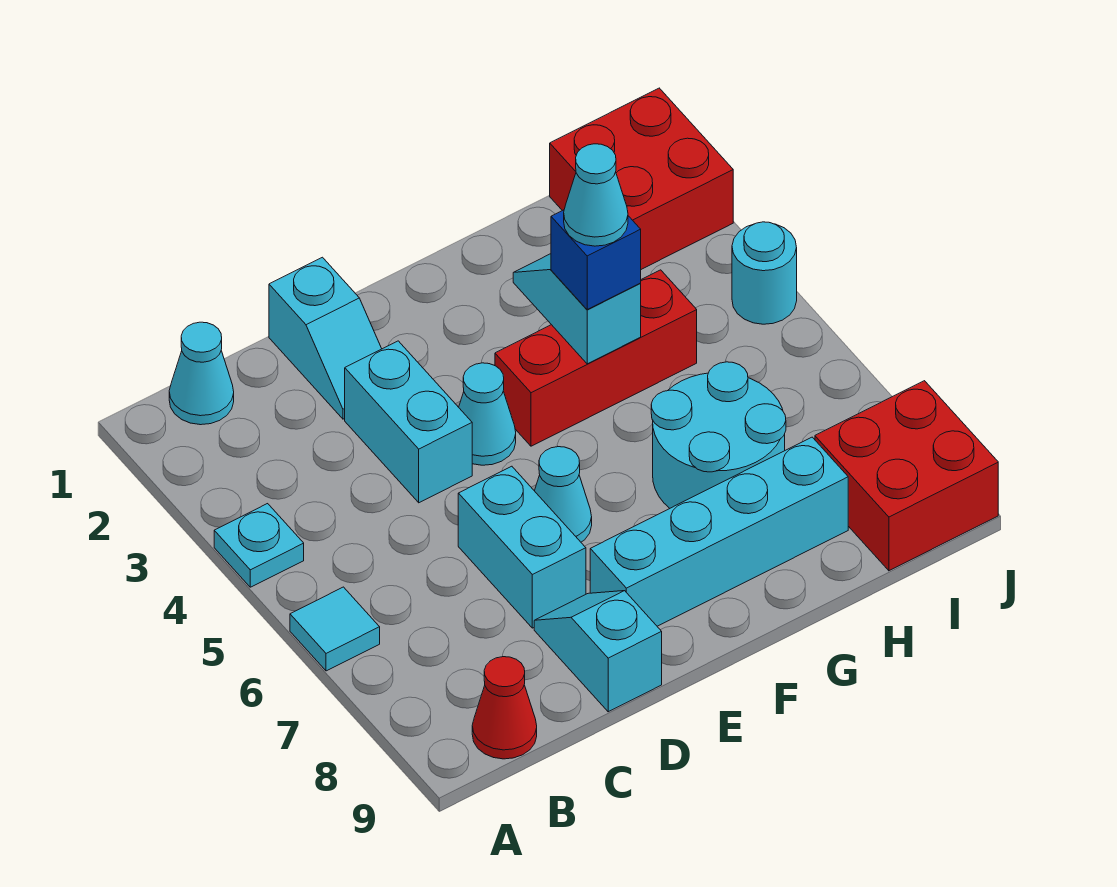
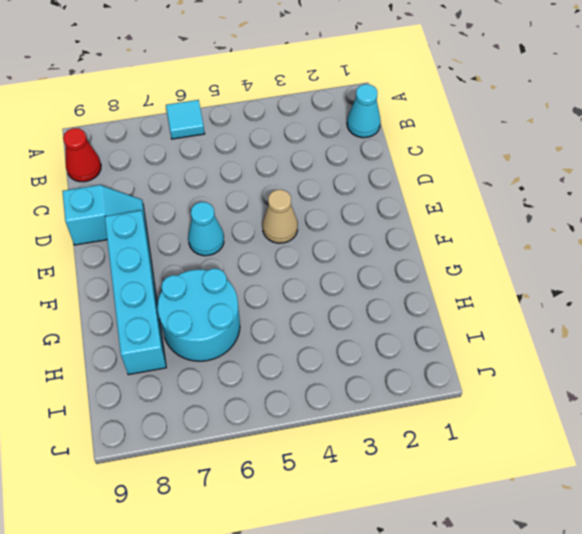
tan 1x1 cone [262,190,298,243] -> cyan 1x1 cone [459,363,516,465]
none -> cyan 1x1 plate [214,504,304,587]
none -> cyan 1x2 slope [269,257,382,419]
none -> cyan 1x2 brick [345,341,472,503]

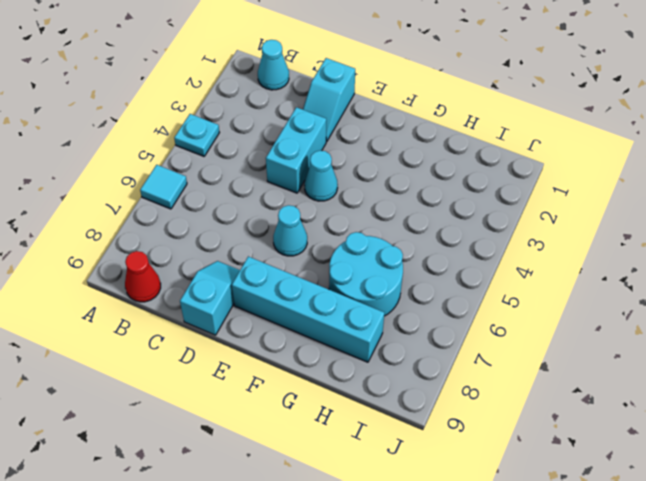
none -> cyan 1x2 brick [458,466,586,628]
none -> red 1x3 brick [495,270,697,446]
none -> red 2x2 brick [550,88,733,269]

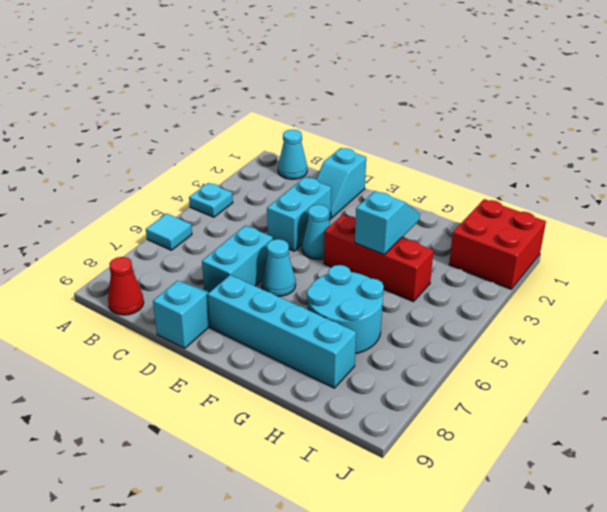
none -> red 2x2 brick [815,381,998,571]
none -> cyan 1x1 round brick [732,222,797,324]
none -> blue 1x1 brick [551,210,641,309]

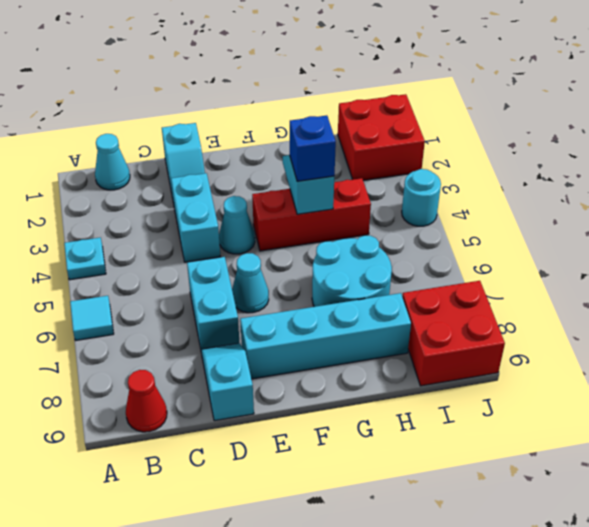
none -> cyan 1x1 cone [564,144,628,246]

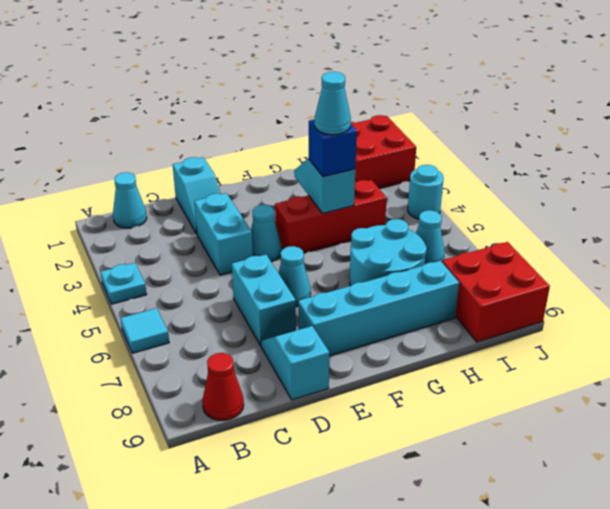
cyan 1x1 cone [416,210,444,264] -> none

